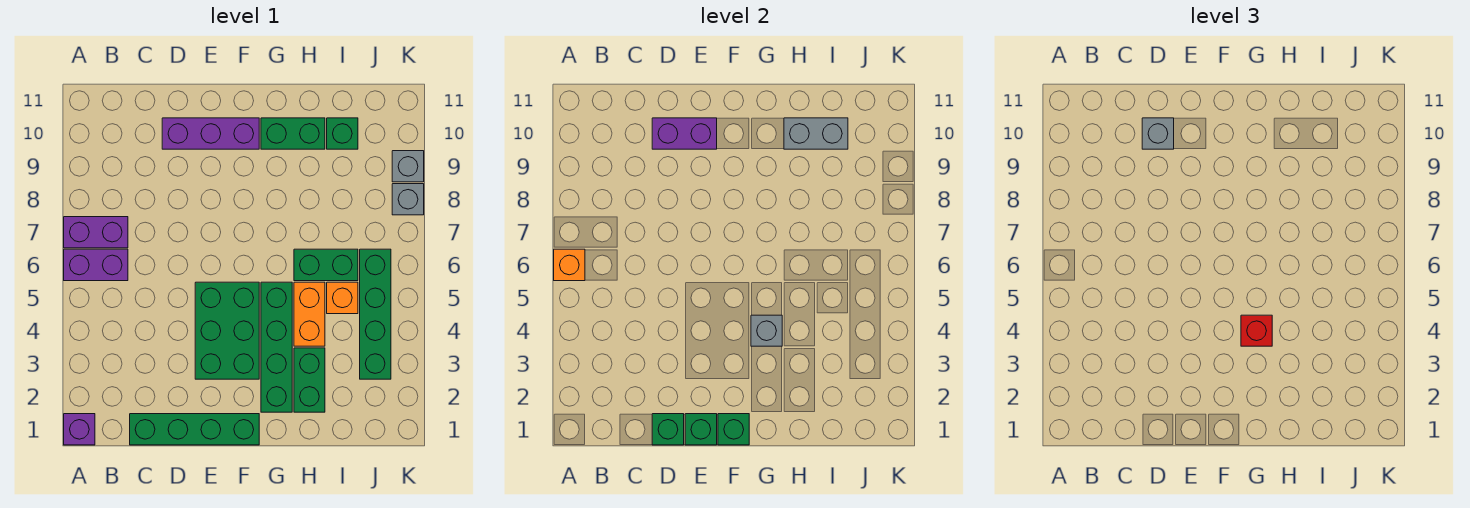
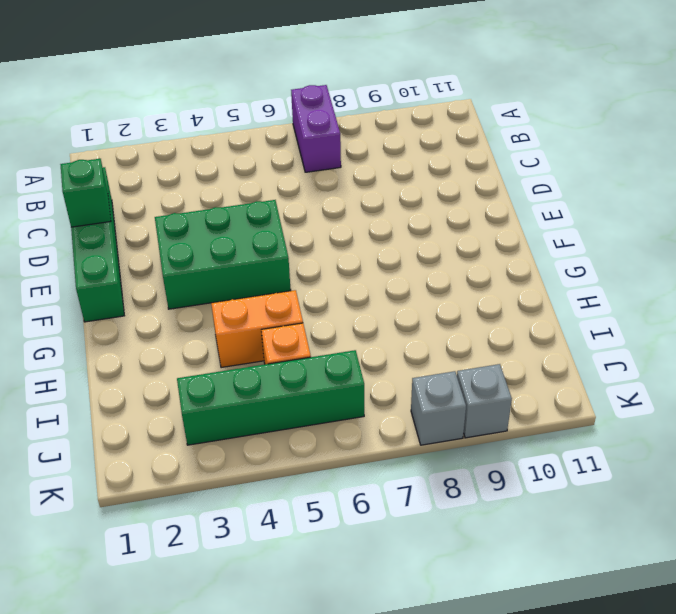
none -> purple 1x1 brick [64,414,95,445]
none -> purple 1x2 brick [64,249,128,281]
none -> purple 1x3 brick [162,118,259,149]

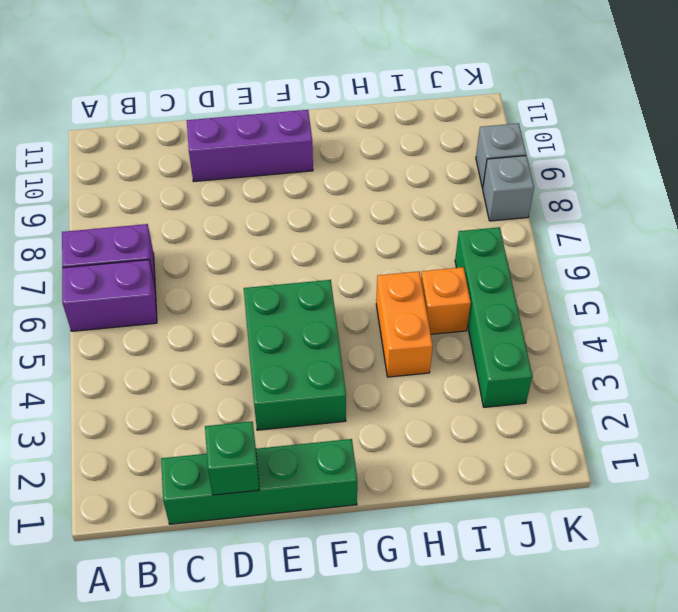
none -> purple 1x1 brick [64,414,95,445]
none -> green 1x4 brick [261,282,292,412]
none -> green 1x2 brick [261,118,325,149]

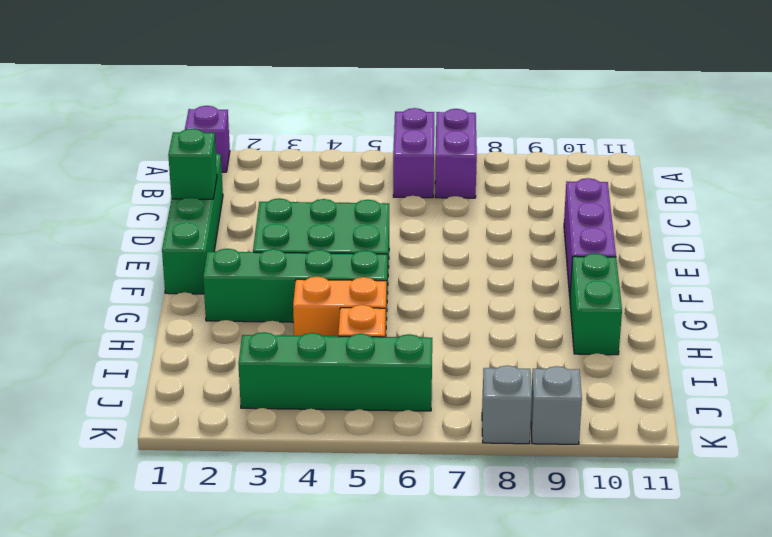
none -> green 1x2 brick [294,348,325,412]
none -> green 1x2 brick [294,249,358,281]
none -> green 1x1 brick [327,118,358,149]

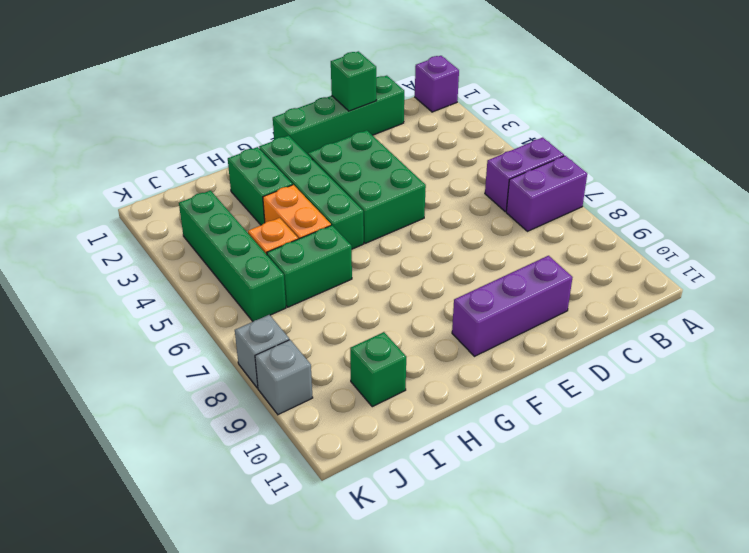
none -> green 1x2 brick [261,118,325,149]
none -> orange 1x1 brick [554,249,585,281]
none -> purple 1x2 brick [652,118,717,149]

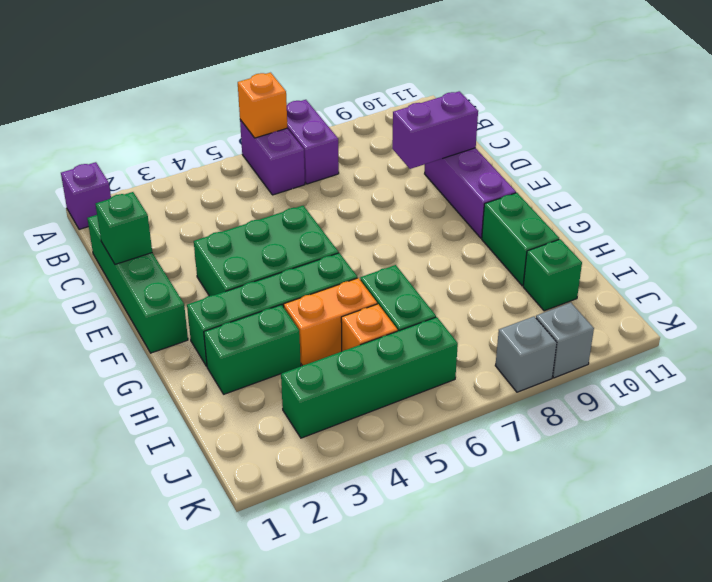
purple 1x2 brick [392,91,478,169] -> purple 1x2 brick turned to [652,118,717,149]
none -> green 1x1 brick [685,414,717,445]
none -> green 1x1 brick [718,414,749,445]
none -> grey 1x1 brick [751,315,782,346]

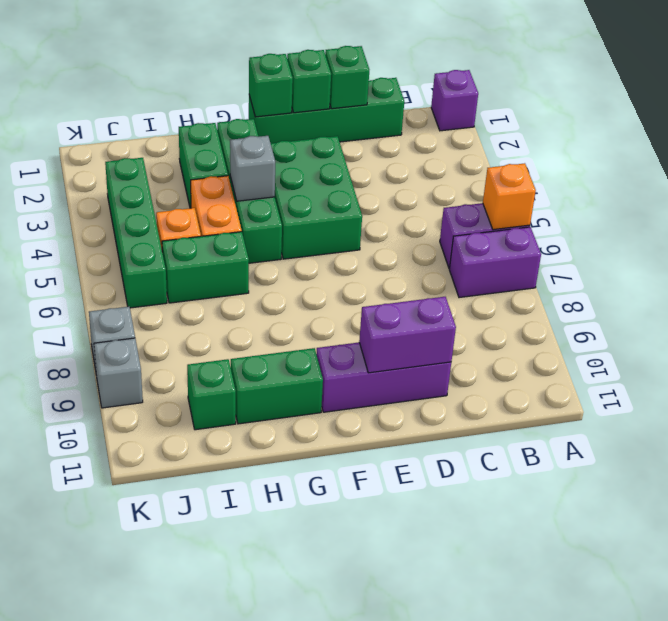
none -> grey 1x2 brick [784,118,848,149]
none -> grey 1x1 brick [1142,118,1174,149]
none -> red 1x1 brick [1241,315,1272,346]

